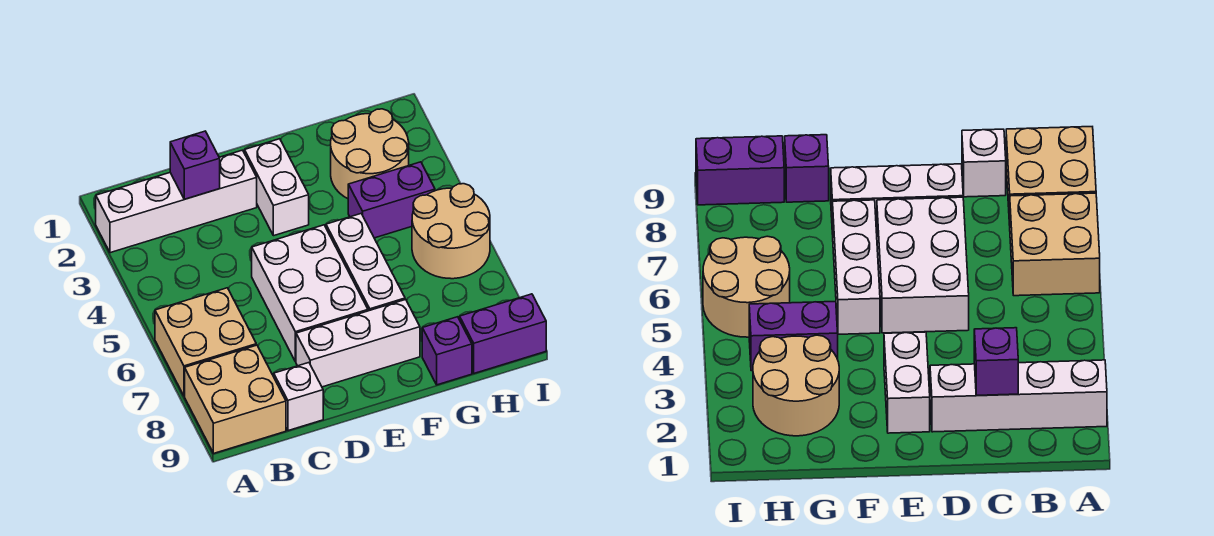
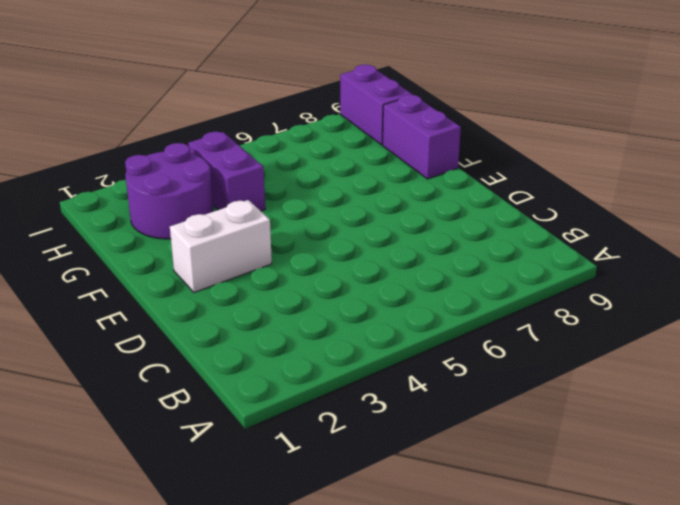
purple 1x2 brick [383,95,461,179] -> purple 1x1 brick [422,317,472,385]
purple 2x2 round brick [125,143,214,239] -> tan 2x2 round brick [331,109,409,199]
none -> white 1x4 brick [96,150,257,253]
none -> tan 2x2 brick [155,288,256,396]
none -> tan 2x2 brick [185,345,286,453]

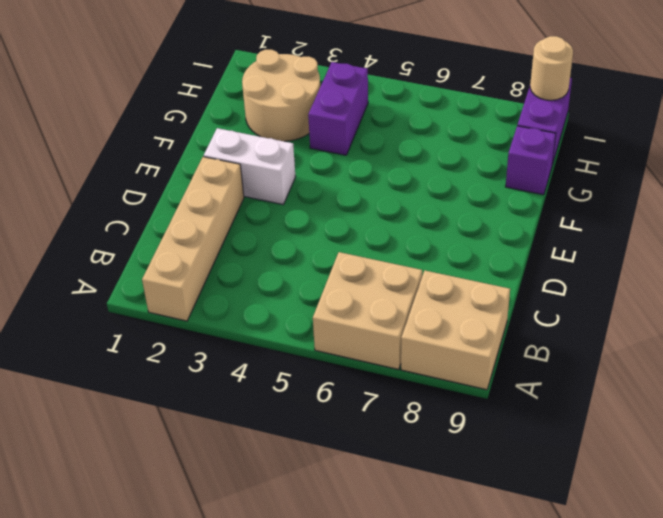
tan 1x4 brick [142,157,244,321] -> white 1x4 brick [96,150,257,253]
tan 1x1 round brick [530,36,573,100] -> none
none -> white 1x1 brick [274,363,323,431]
none -> white 2x3 brick [252,225,368,362]
none -> white 1x3 brick [296,300,420,387]

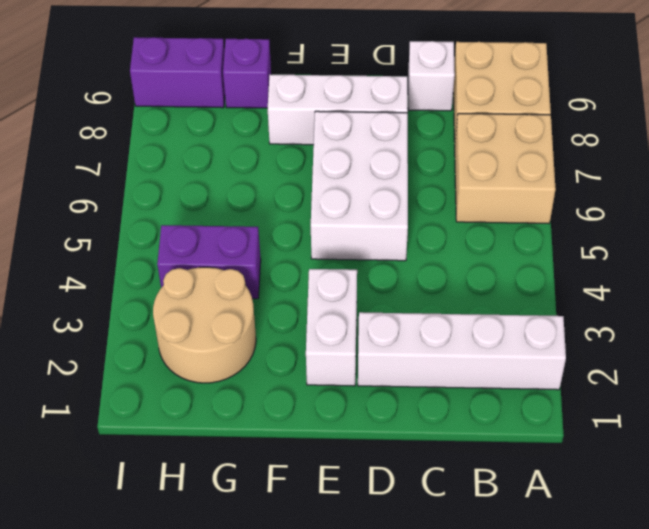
none -> white 1x3 brick [326,214,405,311]
none -> tan 2x2 round brick [412,184,490,279]
none -> purple 1x1 brick [170,131,220,199]

